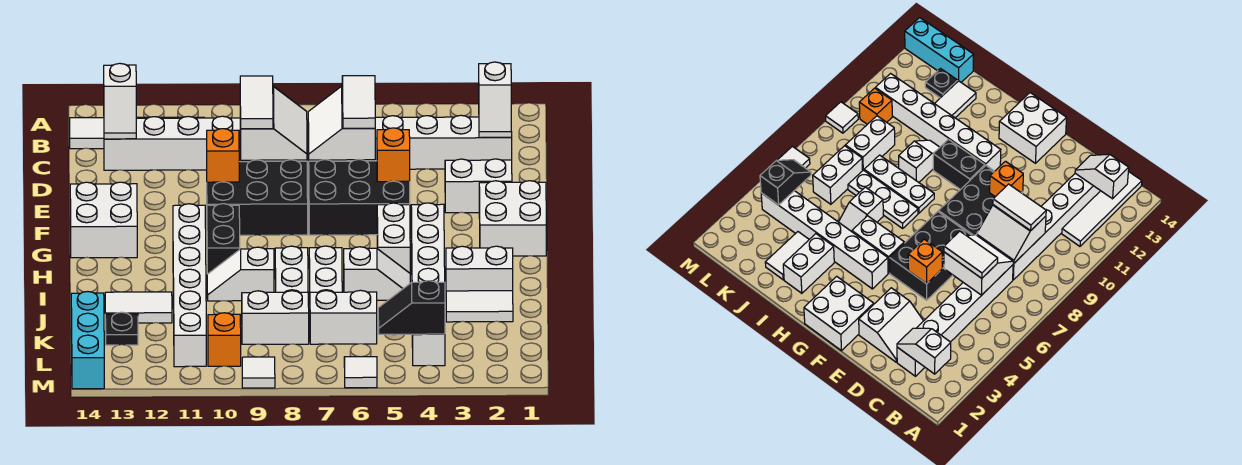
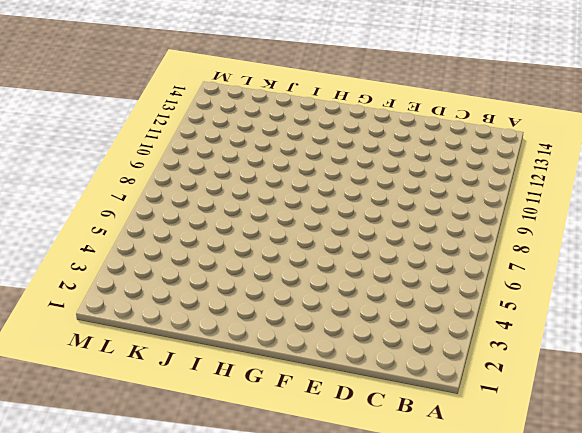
none -> white 1x4 tile [70,117,204,149]
none -> white 1x6 brick [308,115,512,169]
none -> white 1x6 brick [104,116,307,170]
none -> white 2x2 slope [445,159,512,213]

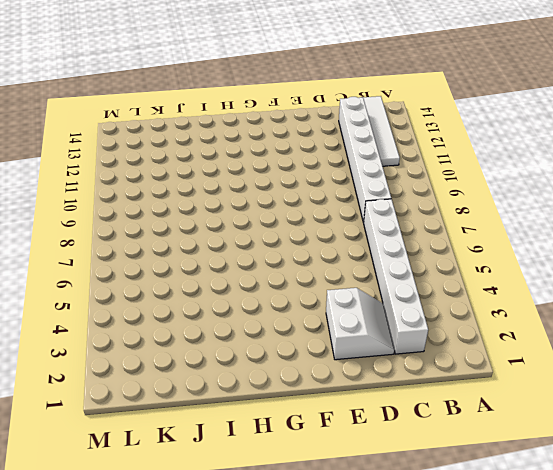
none -> black 2x3 brick [309,159,410,235]
none -> black 2x3 brick [207,160,308,235]
none -> white 2x2 brick [479,181,546,256]
none -> white 2x2 brick [70,182,137,258]

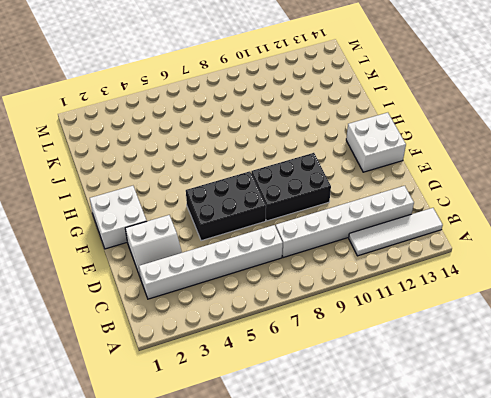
none -> white 1x6 brick [411,203,445,366]
none -> white 1x2 brick [377,203,410,273]
none -> black 1x2 brick [207,204,240,274]
none -> white 1x6 brick [173,204,206,367]

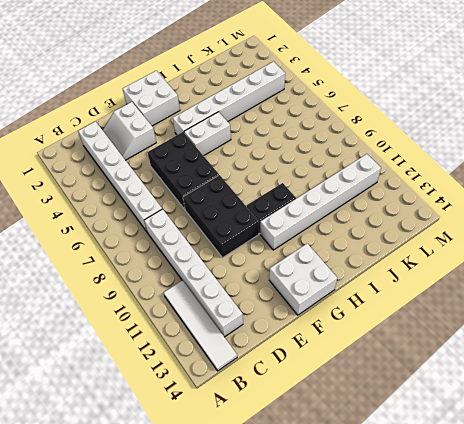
none -> white 1x3 plate [309,246,342,292]
none -> white 1x3 plate [275,246,308,292]
none -> white 1x2 brick [446,246,513,291]
none -> white 1x2 slope [344,247,410,300]

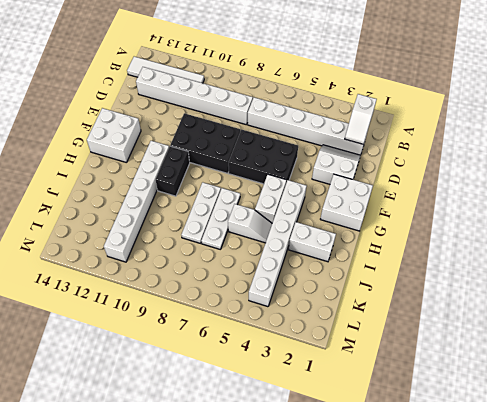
none -> white 1x2 slope [207,247,274,301]
none -> white 1x2 tile [446,291,513,322]
none -> white 1x2 tile [105,292,172,323]
none -> white 1x2 brick [310,290,377,344]

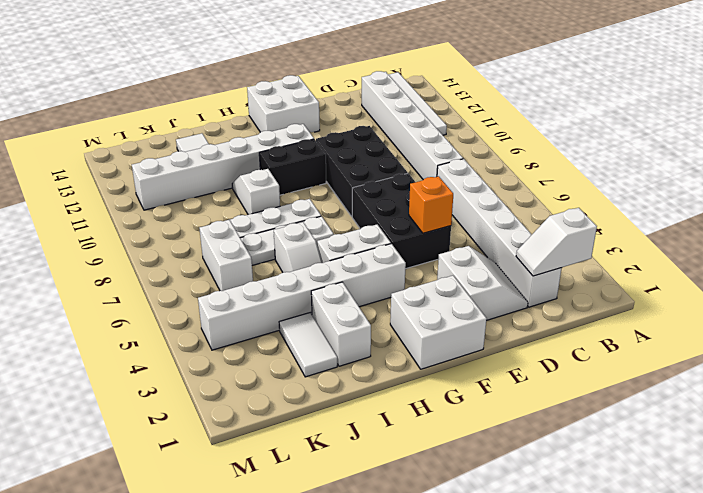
none -> white 1x2 brick [242,291,309,344]
none -> black 1x1 plate [105,312,138,345]
none -> cyan 1x3 brick [71,291,104,389]
none -> orange 1x1 brick [208,313,241,366]

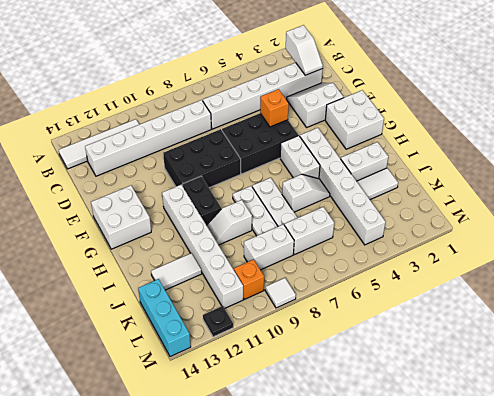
black 1x1 plate [203,306,233,337] -> black 1x1 plate moved to [105,312,138,345]
none -> white 1x1 tile [344,357,377,388]
none -> white 1x2 slope [104,63,136,139]
none -> white 2x2 slope [308,86,375,160]
none -> white 2x2 slope [240,87,307,160]

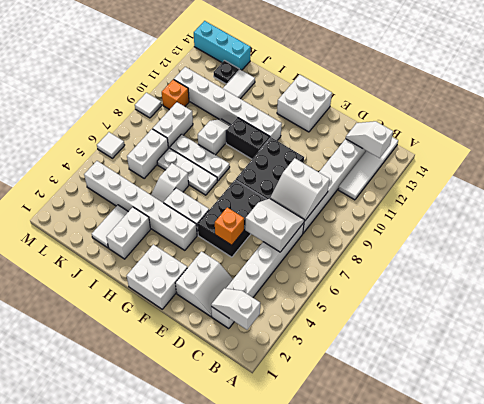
none -> orange 1x1 brick [207,129,239,182]
none -> black 1x2 slope [378,281,445,335]
none -> white 1x2 tile [342,76,375,128]
none -> white 1x2 tile [240,76,273,129]

